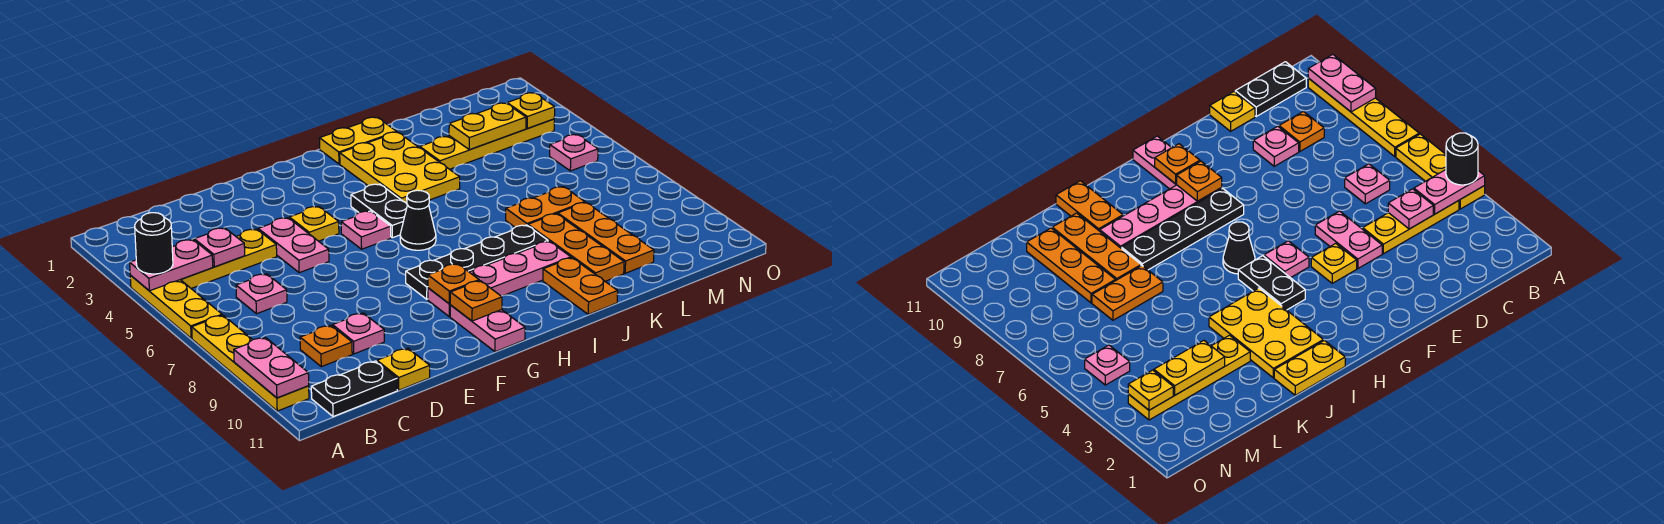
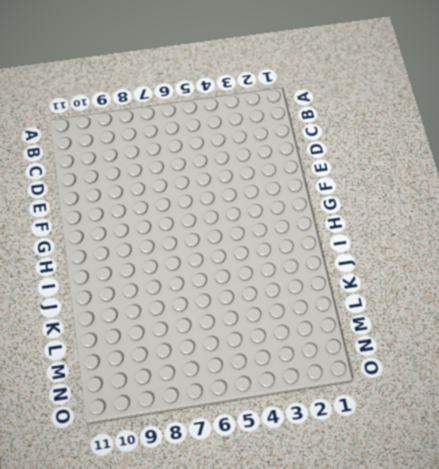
none -> yellow 1x3 plate [130,275,222,338]
none -> yellow 1x4 plate [192,315,309,411]
none -> yellow 1x3 plate [180,229,277,288]
none -> black 1x2 plate [311,361,397,417]

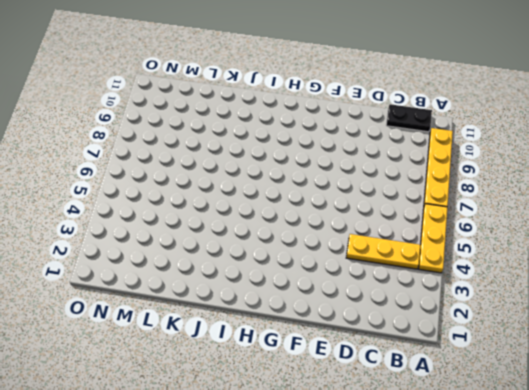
none -> pink 1x1 plate [236,274,287,314]
none -> orange 1x1 plate [300,325,352,367]
none -> pink 1x1 plate [333,313,384,354]
none -> yellow 1x1 plate [377,348,430,390]

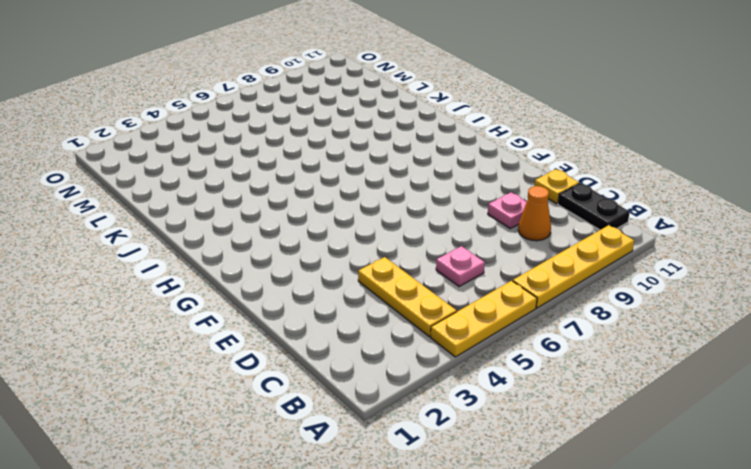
orange 1x1 cone [518,186,551,241] -> orange 1x1 plate [300,325,352,367]
none -> pink 1x2 plate [258,218,329,273]
none -> yellow 1x1 plate [289,206,339,241]
none -> pink 1x1 plate [341,211,391,249]
none -> black 1x4 plate [406,225,548,299]

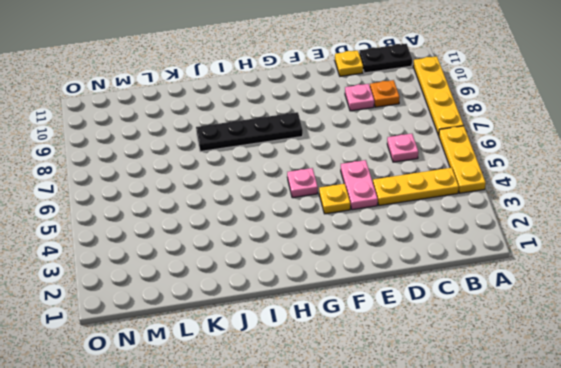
none -> pink 1x4 plate [428,241,571,316]
none -> pink 1x2 plate [450,305,525,352]
none -> black 1x2 plate [351,184,407,238]
none -> black 1x1 cone [400,190,436,250]

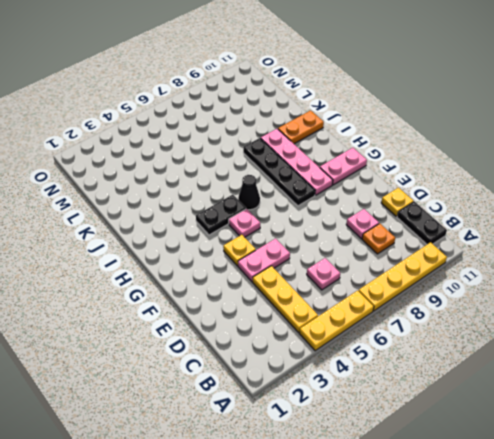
none -> yellow 1x2 plate [319,117,396,164]
none -> yellow 2x3 plate [340,132,460,204]
none -> yellow 1x4 plate [420,119,554,169]
none -> orange 1x2 plate [506,187,585,227]

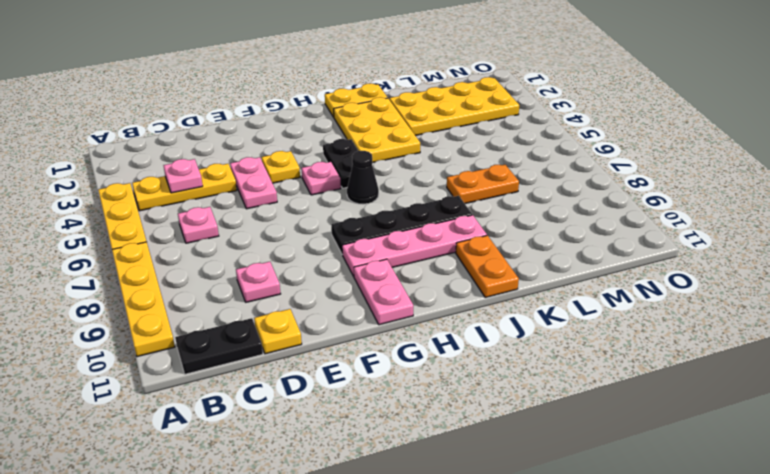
yellow 2x4 plate [390,77,519,136] -> yellow 1x4 plate [420,119,554,169]
none -> orange 1x1 plate [300,325,352,367]
none -> orange 1x3 plate [528,214,624,281]
none -> orange 1x3 plate [558,202,654,273]
none -> pink 1x1 plate [550,135,598,171]

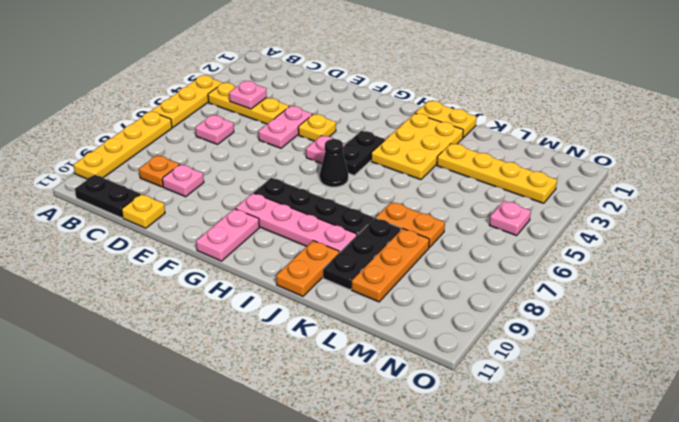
black 1x3 plate [323,218,401,290] -> orange 1x3 plate [528,214,624,281]
none -> pink 1x2 plate [130,239,213,291]
none -> pink 1x2 plate [234,337,309,398]
none -> orange 1x1 plate [428,264,479,304]
none -> orange 1x1 plate [450,281,502,321]

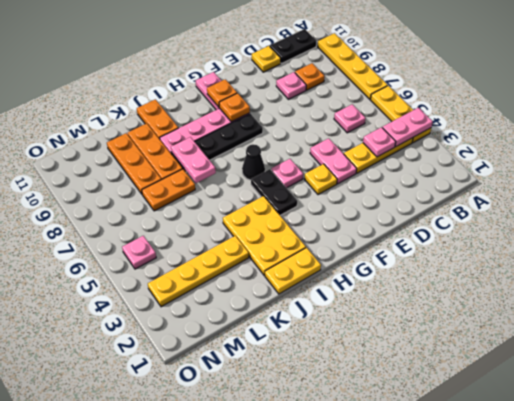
pink 1x2 plate [171,137,216,183] -> pink 1x2 plate moved to [234,337,309,398]
none -> yellow 1x2 plate [449,103,526,150]
none -> yellow 1x1 plate [507,93,555,128]
none -> black 1x1 round brick [135,213,173,274]

